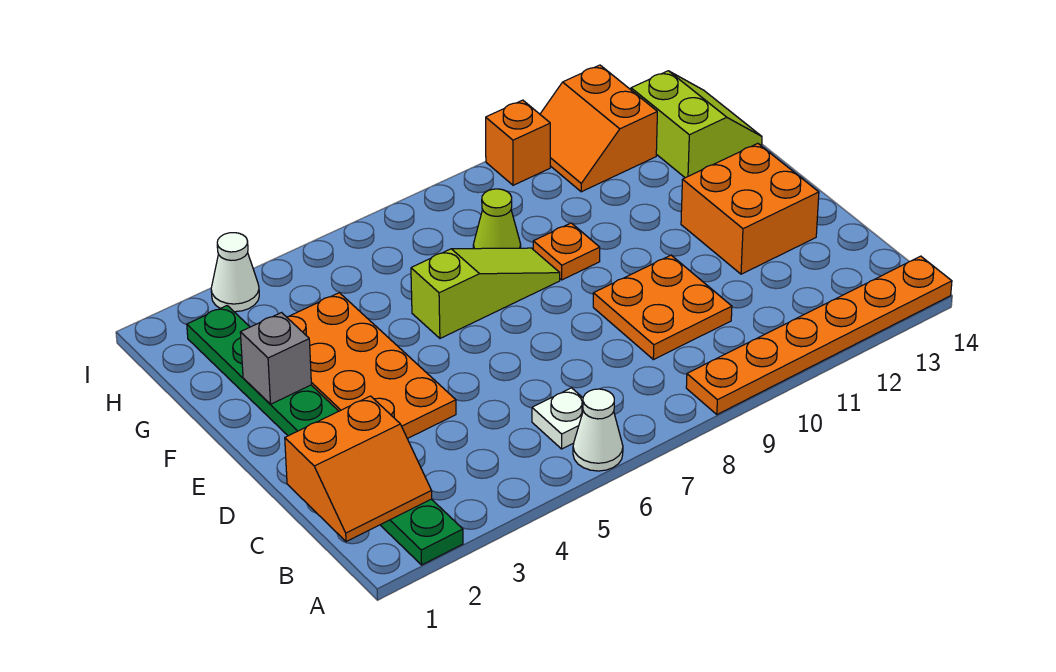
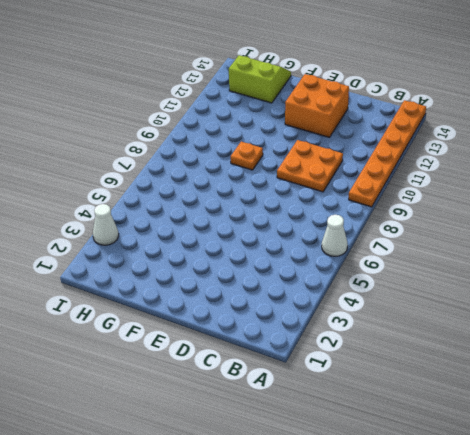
none -> green 1x8 plate [187,306,463,565]
none -> white 1x1 plate [532,388,583,449]
none -> orange 2x4 plate [287,293,456,439]

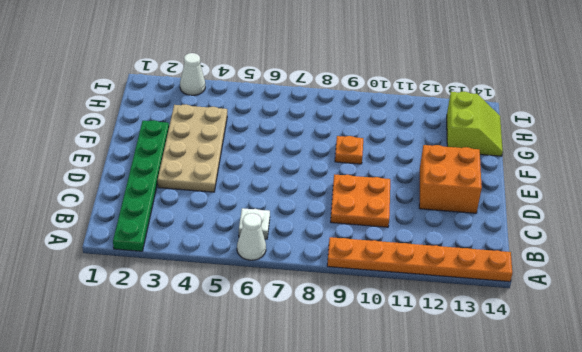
green 1x6 plate [113,120,169,251] -> green 1x8 plate [187,306,463,565]
tan 2x4 plate [158,104,227,192] -> orange 2x4 plate [287,293,456,439]
none -> lime 1x3 slope [411,248,560,338]
none -> lime 1x1 cone [473,189,521,249]
none -> orange 2x2 slope [540,65,657,192]

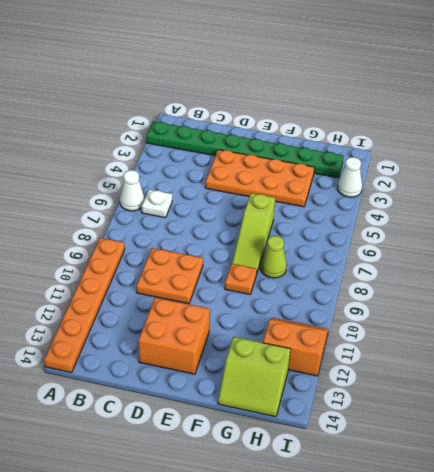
none -> orange 1x1 brick [486,100,550,185]
none -> orange 2x2 slope [285,396,432,542]
none -> grey 1x1 brick [240,313,311,404]

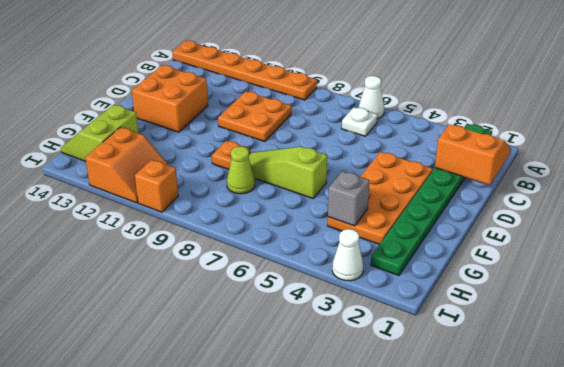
grey 1x1 brick [328,171,369,226] -> grey 1x1 brick moved to [240,313,311,404]

